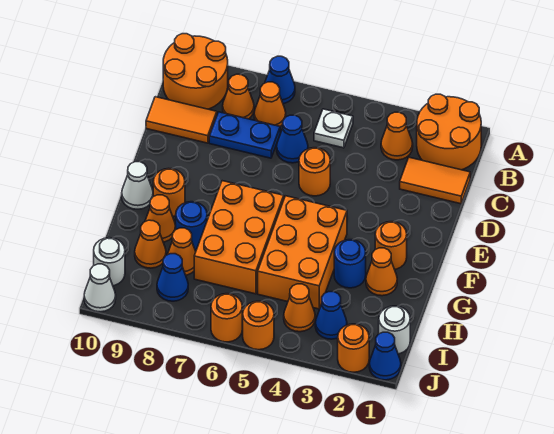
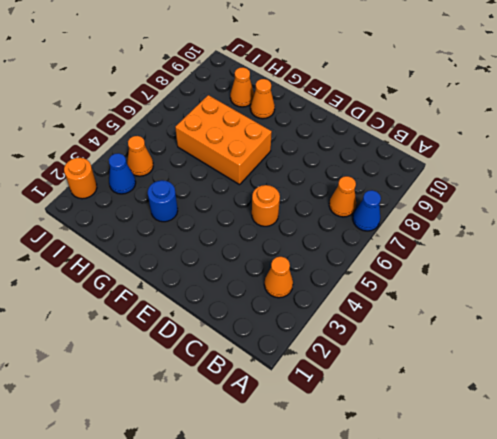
none -> orange 2x2 round brick [417,94,481,170]
none -> orange 2x2 round brick [163,34,228,109]
none -> white 1x1 plate [314,109,353,148]
none -> orange 1x1 cone [223,74,254,119]

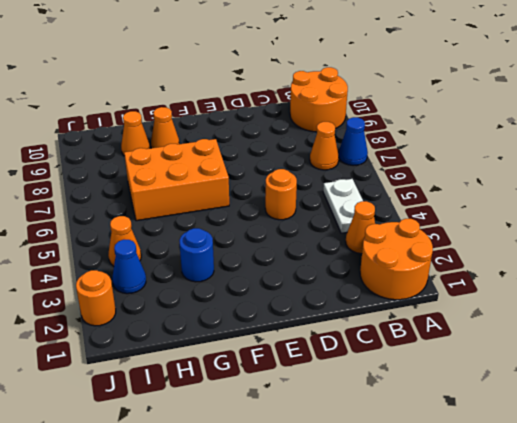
white 1x2 plate [323,179,363,233] -> white 1x1 plate [314,109,353,148]
none -> orange 1x1 cone [223,74,254,119]
none -> orange 1x2 tile [400,157,470,204]
none -> blue 1x1 cone [277,115,308,163]
none -> blue 1x2 plate [209,112,280,158]

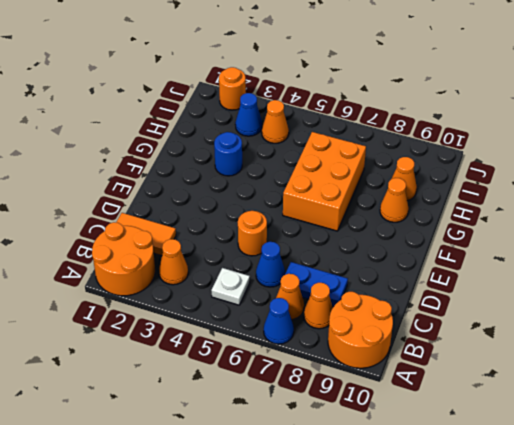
none -> orange 1x2 tile [146,97,217,143]
none -> orange 1x1 round brick [375,222,407,270]
none -> orange 2x3 brick [258,196,347,309]
none -> orange 1x1 round brick [153,168,185,216]

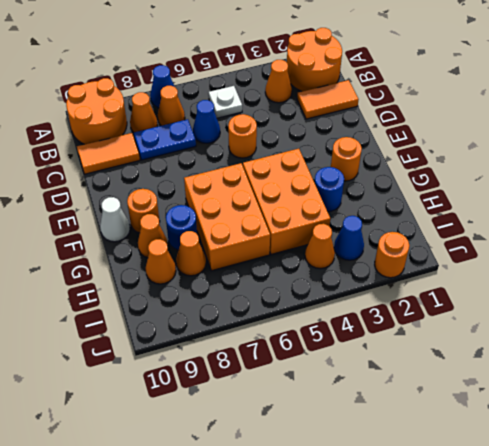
none -> orange 1x1 cone [366,248,397,296]
none -> white 1x1 round brick [379,306,410,354]
none -> blue 1x1 cone [157,254,188,301]
none -> white 1x1 round brick [94,238,125,286]

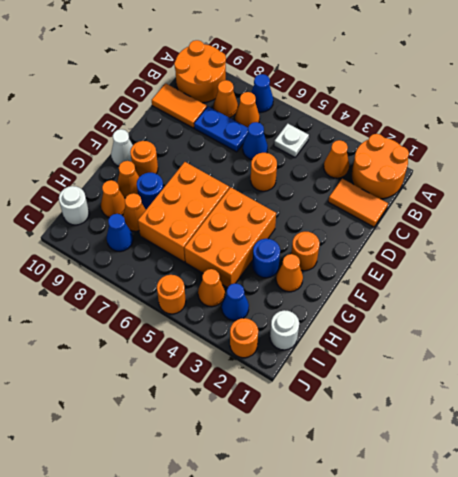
none -> blue 1x1 cone [369,332,401,380]
none -> orange 1x1 round brick [211,294,242,342]
none -> white 1x1 cone [84,264,116,312]

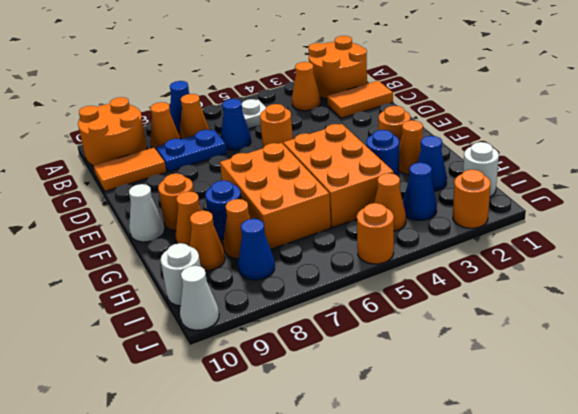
blue 1x1 cone [417,136,447,191] -> blue 1x1 cone moved to [369,332,401,380]
none -> orange 1x1 round brick [211,294,242,342]

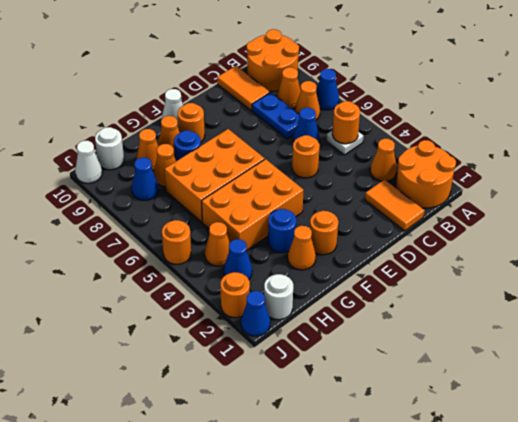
orange 1x1 round brick [332,101,360,144] -> orange 1x1 round brick moved to [211,294,242,342]

